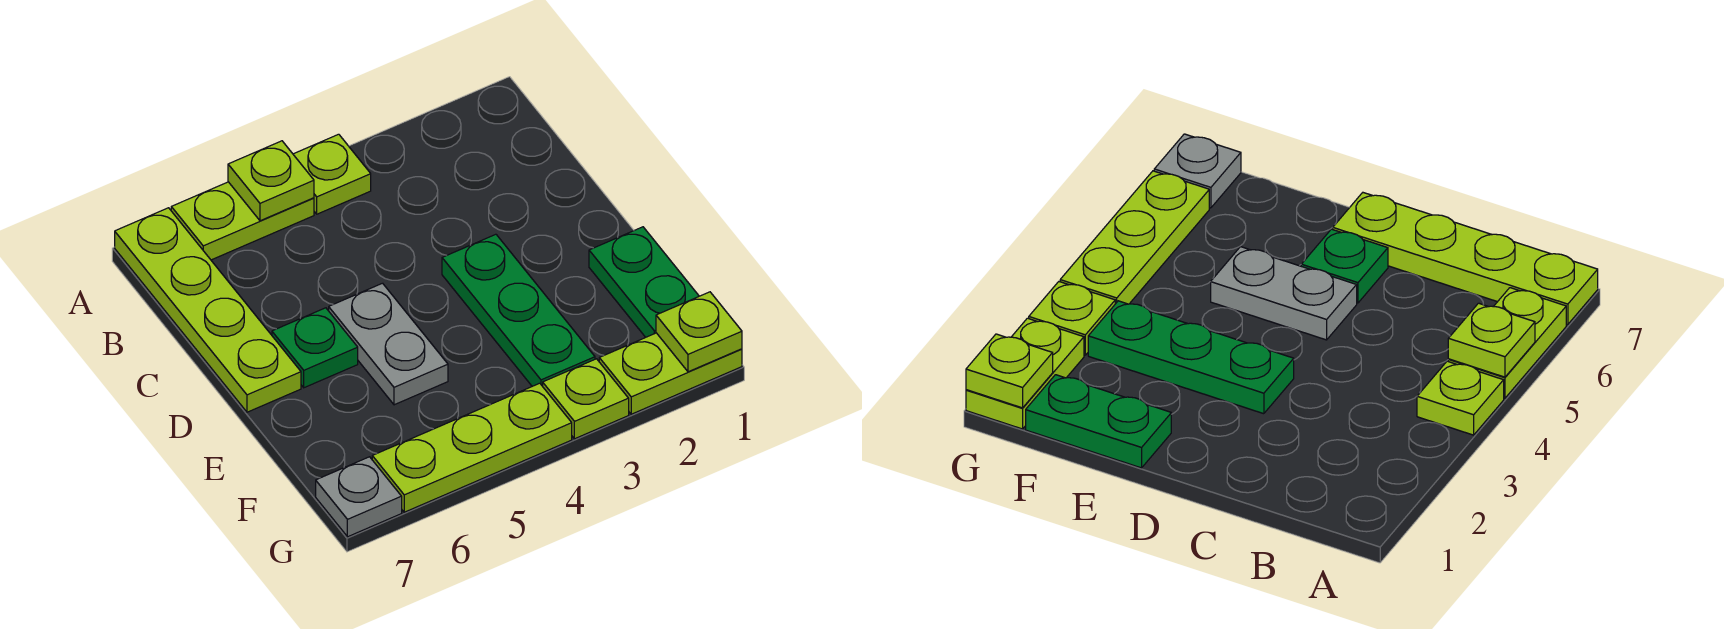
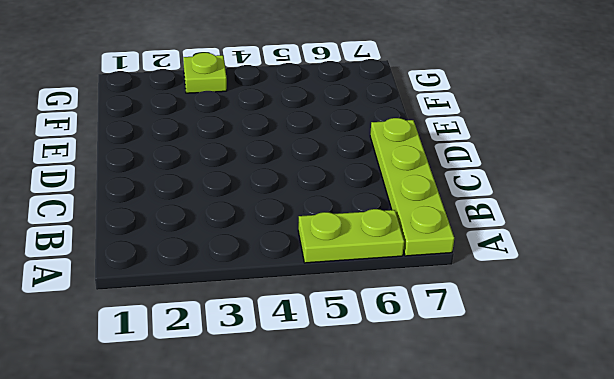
none -> lime 1x1 plate [293,134,371,214]
none -> green 1x3 plate [442,234,595,386]
none -> grey 1x2 plate [329,283,448,405]

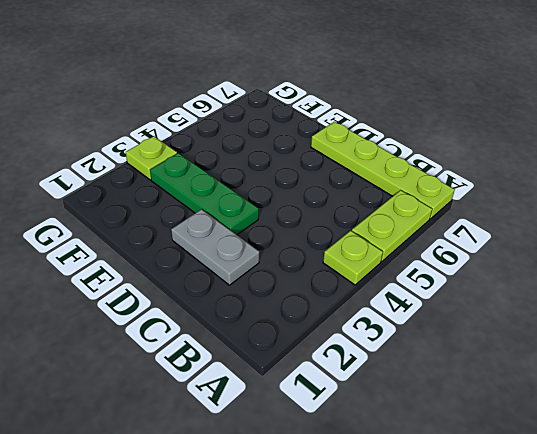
grey 1x2 plate [171,209,259,285] -> grey 1x2 plate moved to [329,283,448,405]
none -> green 1x1 plate [272,308,358,388]
none -> green 1x2 plate [589,227,699,337]
none -> lime 1x2 plate [599,333,742,414]

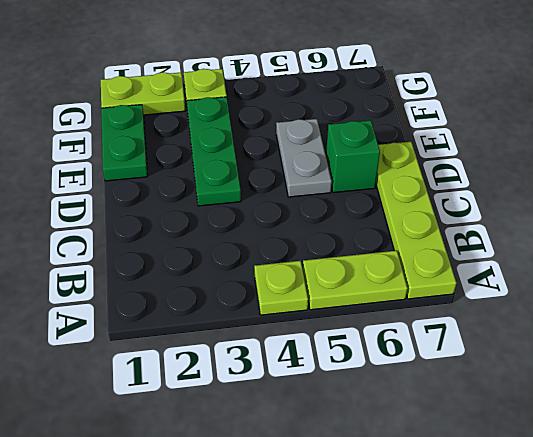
green 1x1 brick [326,120,380,193] -> green 1x1 plate [272,308,358,388]
none -> lime 1x3 plate [372,383,572,512]
none -> grey 1x1 plate [316,457,402,537]
none -> lime 1x1 plate [228,141,314,221]

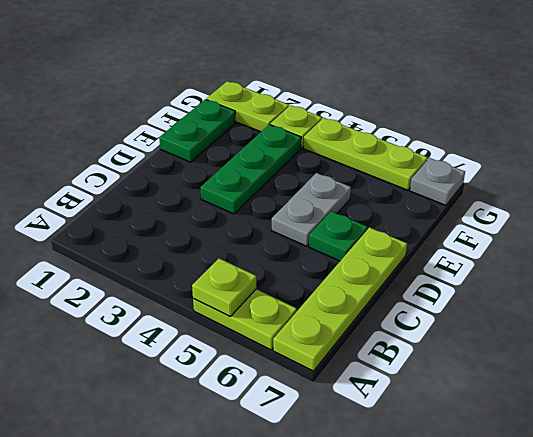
none -> lime 1x1 plate [293,134,371,214]
none -> lime 1x1 plate [656,292,742,372]

